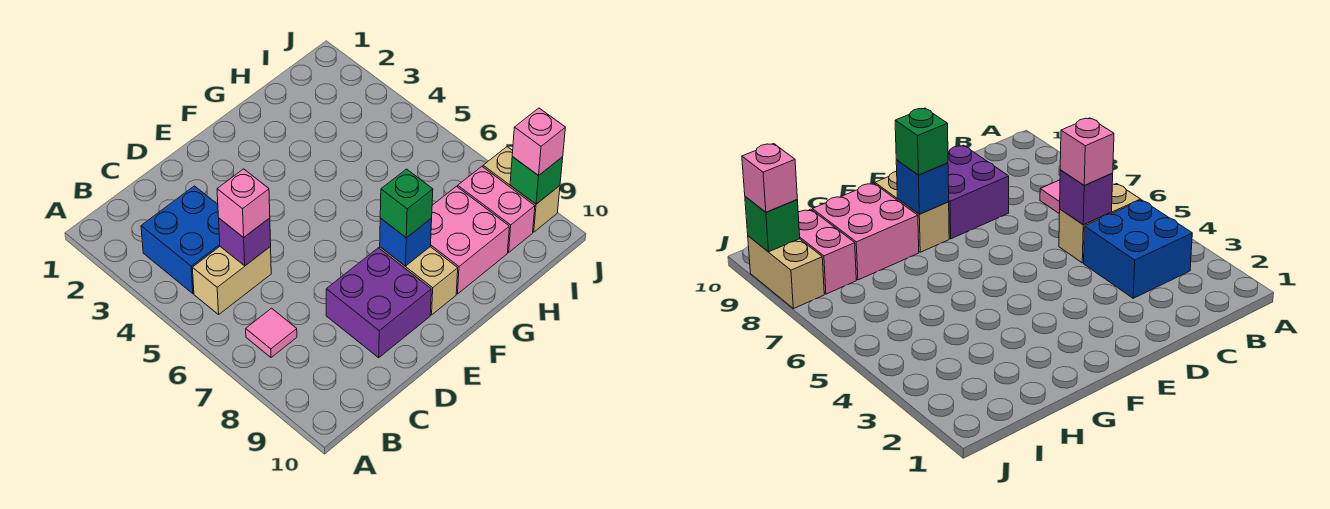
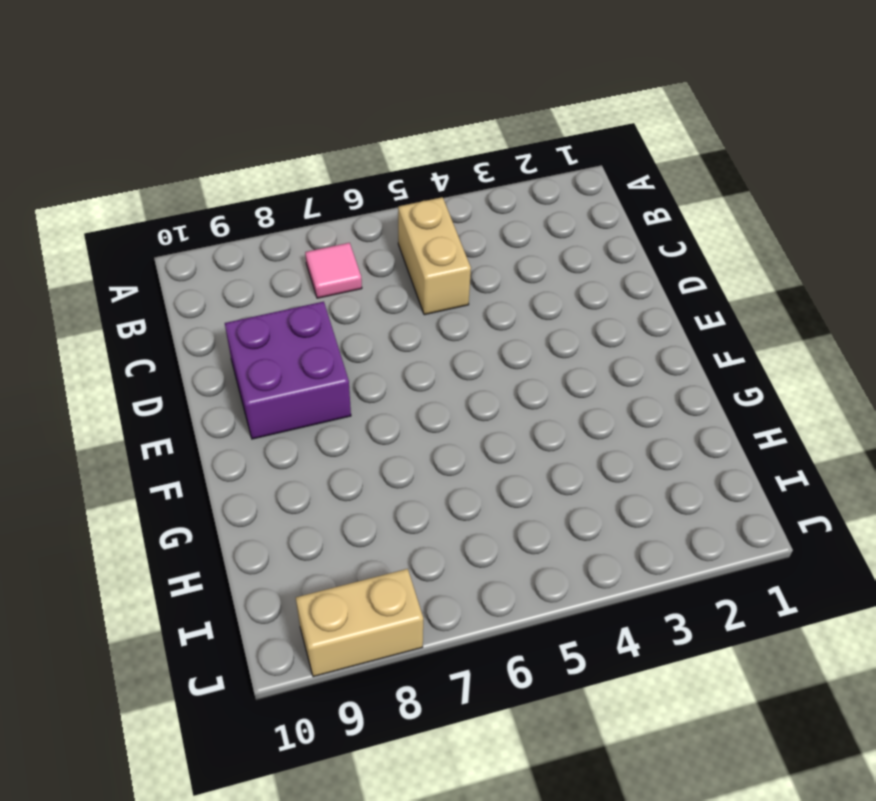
none -> blue 2x2 brick [141,186,220,293]
none -> tan 1x2 brick [380,247,458,315]
none -> pink 2x2 brick [430,186,509,294]

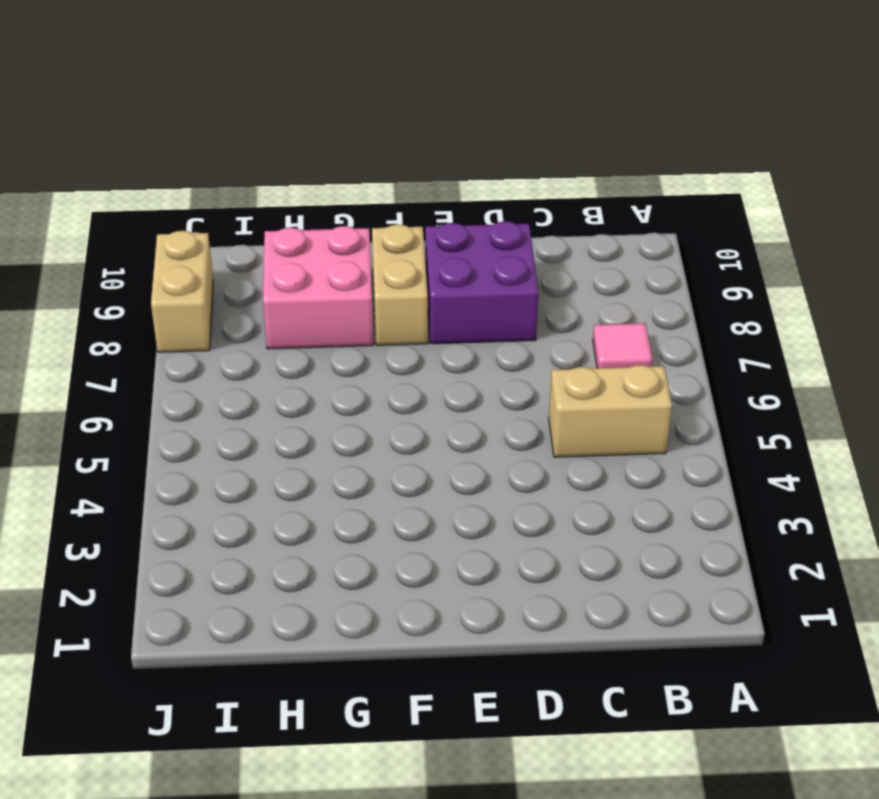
none -> blue 2x2 brick [141,186,220,293]
none -> pink 1x2 brick [458,167,535,252]
none -> purple 1x1 brick [219,218,271,266]

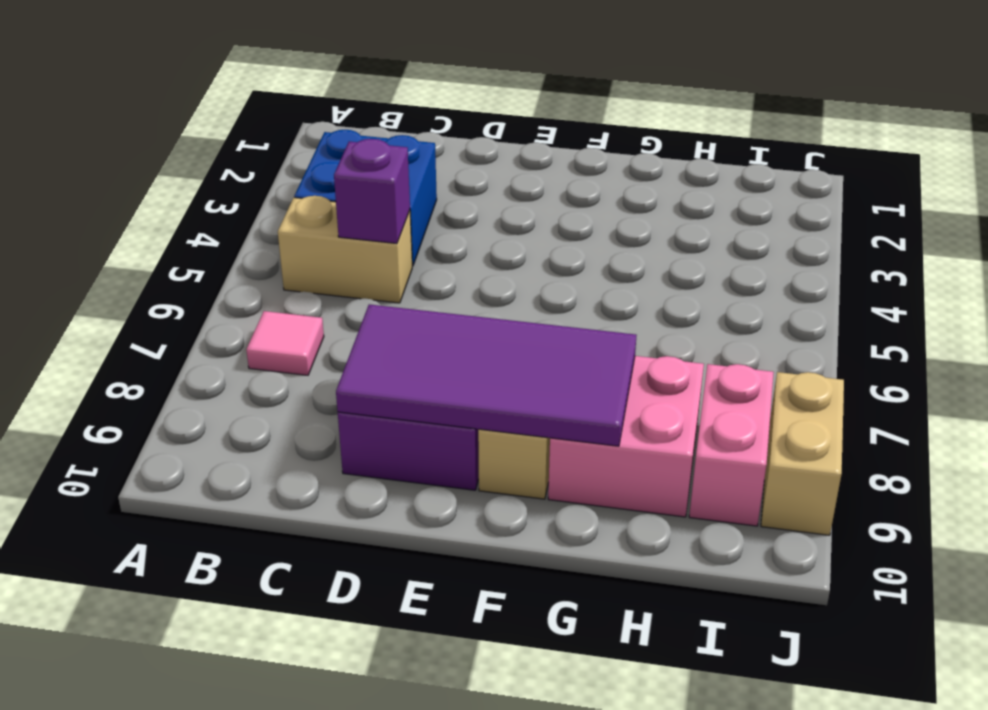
purple 2x4 tile [336,304,637,446] -> blue 1x1 brick [380,218,432,266]
none -> green 1x1 brick [510,157,563,204]
none -> pink 1x1 brick [217,169,270,238]
none -> green 1x1 brick [380,169,433,238]

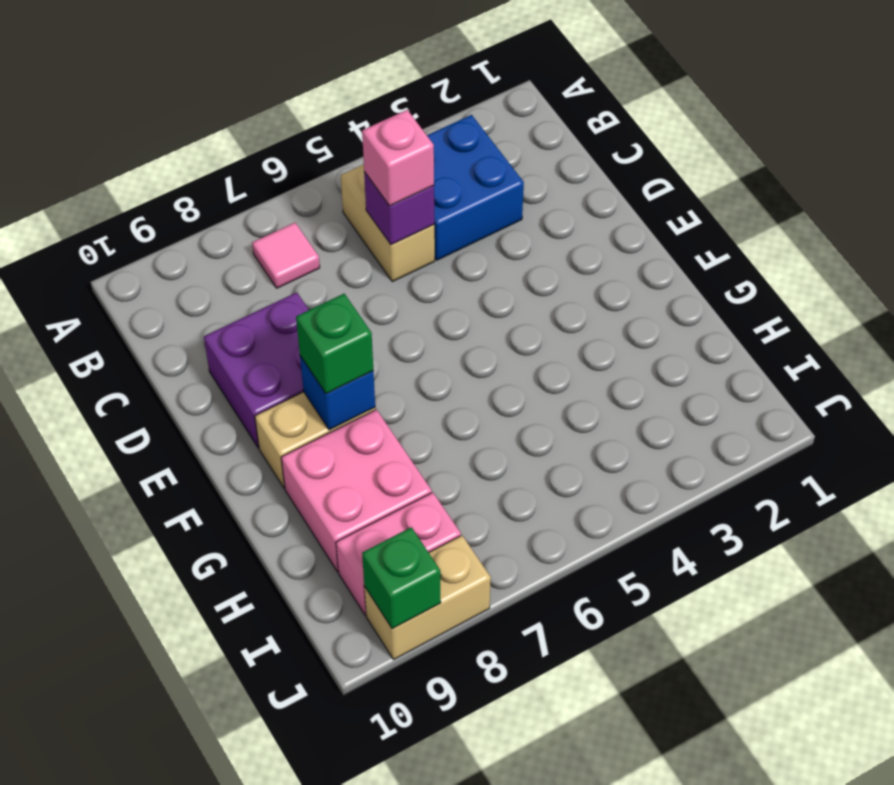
none -> pink 1x1 brick [512,108,565,176]

